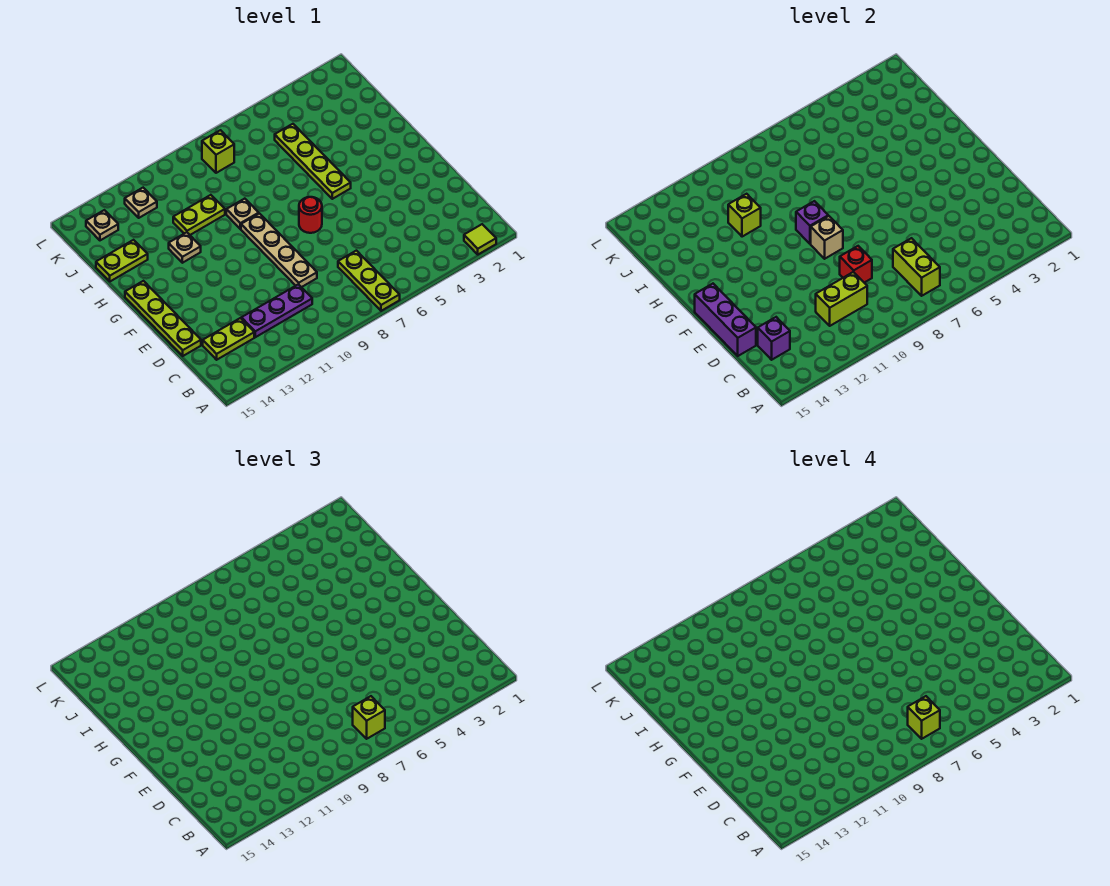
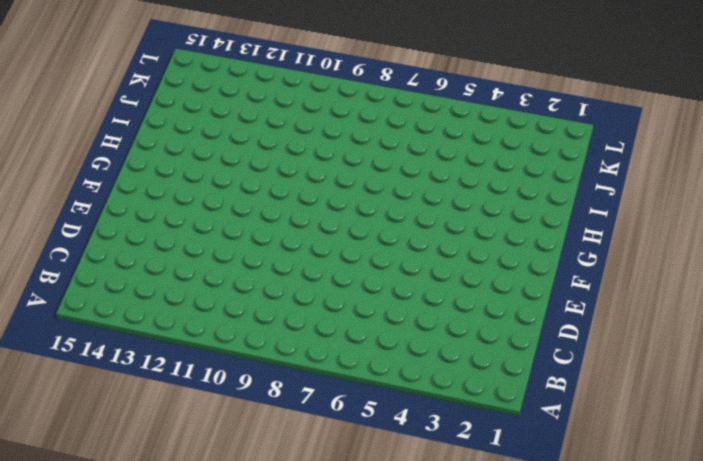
none -> lime 1x1 tile [464,224,496,254]
none -> lime 1x3 plate [338,251,400,311]
none -> purple 1x3 plate [241,284,312,337]

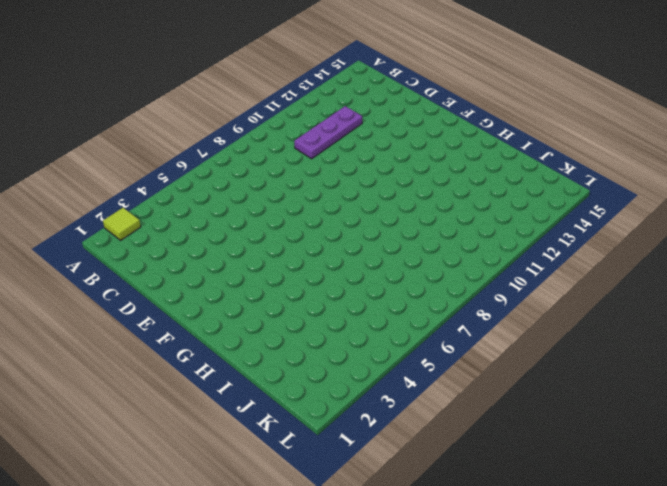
none -> lime 1x3 plate [338,251,400,311]
none -> lime 1x2 plate [203,318,254,360]
none -> tan 1x4 plate [241,213,317,287]

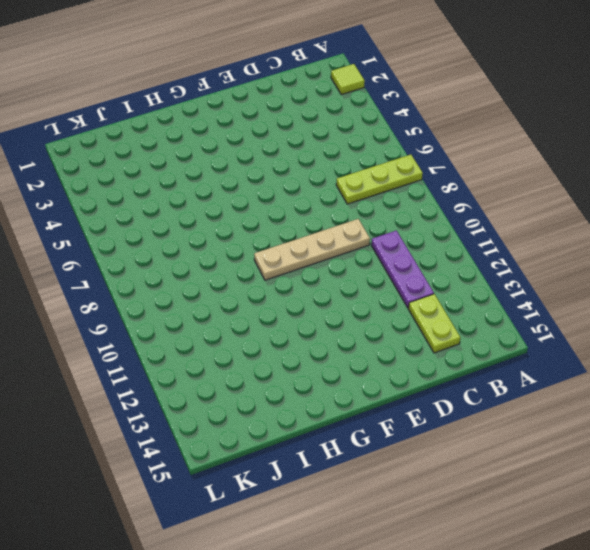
none -> lime 1x4 plate [125,281,201,356]
none -> red 1x1 round brick [299,197,322,233]
none -> lime 1x4 plate [275,124,351,199]

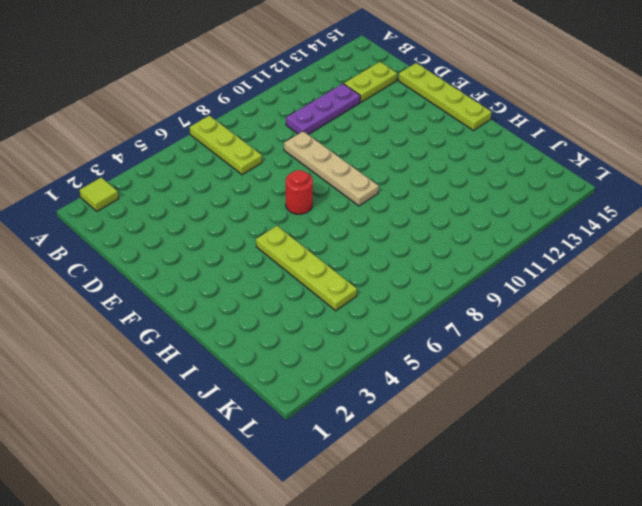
none -> tan 1x1 plate [226,199,259,229]
none -> tan 1x1 plate [169,232,201,263]
none -> lime 1x2 plate [173,195,225,235]

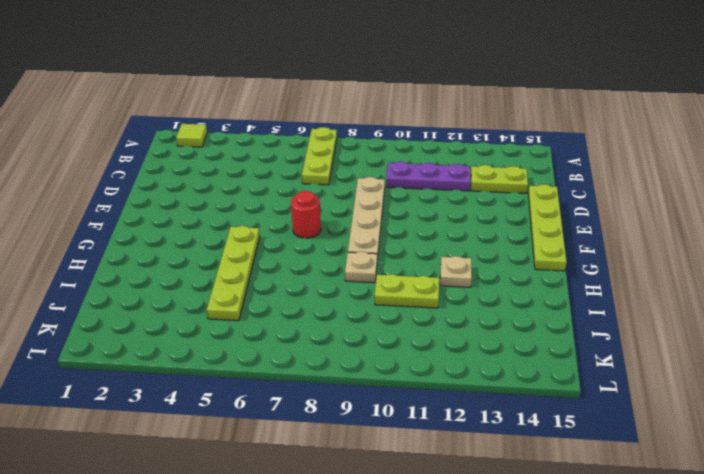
none -> lime 1x2 plate [96,240,148,281]
none -> lime 1x1 brick [202,130,234,173]
none -> tan 1x1 plate [125,188,157,218]

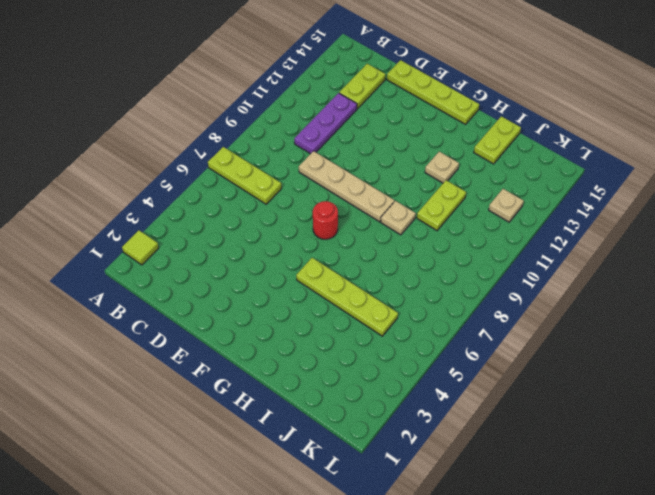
none -> lime 1x1 brick [202,130,234,173]
none -> tan 1x1 plate [86,210,118,240]
none -> lime 1x2 brick [893,238,940,296]

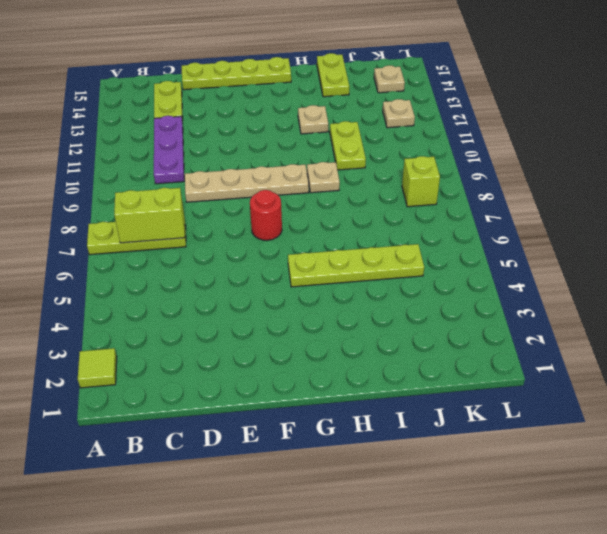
none -> lime 1x2 brick [816,272,867,326]
none -> purple 1x1 brick [758,317,790,360]
none -> red 1x1 brick [840,246,872,283]

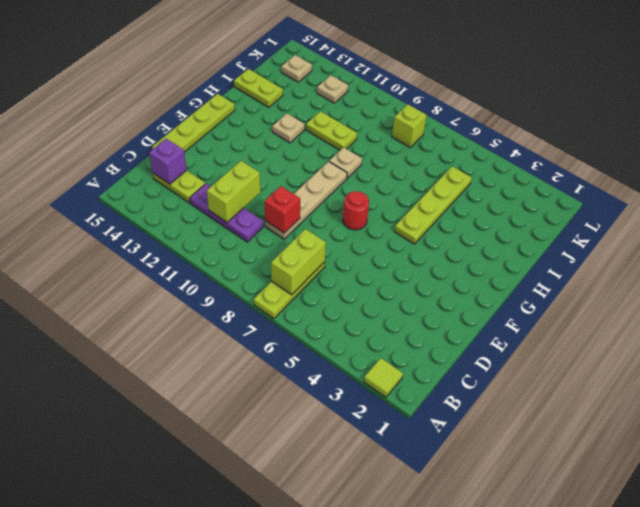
lime 1x2 brick [207,161,260,222] -> lime 1x2 brick turned to [816,272,867,326]
none -> purple 1x3 brick [695,284,756,356]
none -> tan 1x1 brick [811,216,843,259]
none -> purple 1x1 brick [796,201,828,244]

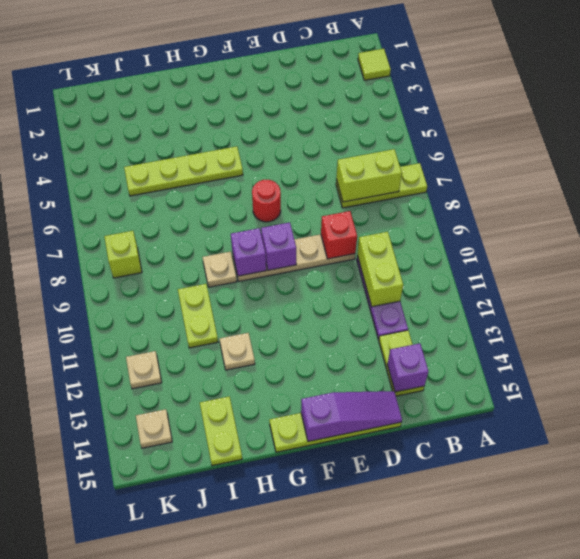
purple 1x3 slope [301,391,402,441] -> purple 1x3 brick [695,284,756,356]
purple 1x1 brick [261,222,296,270] -> tan 1x1 brick [811,216,843,259]
none -> lime 1x1 brick [728,194,761,237]
none -> lime 1x1 brick [353,696,385,739]
none -> lime 1x1 brick [908,696,940,739]

